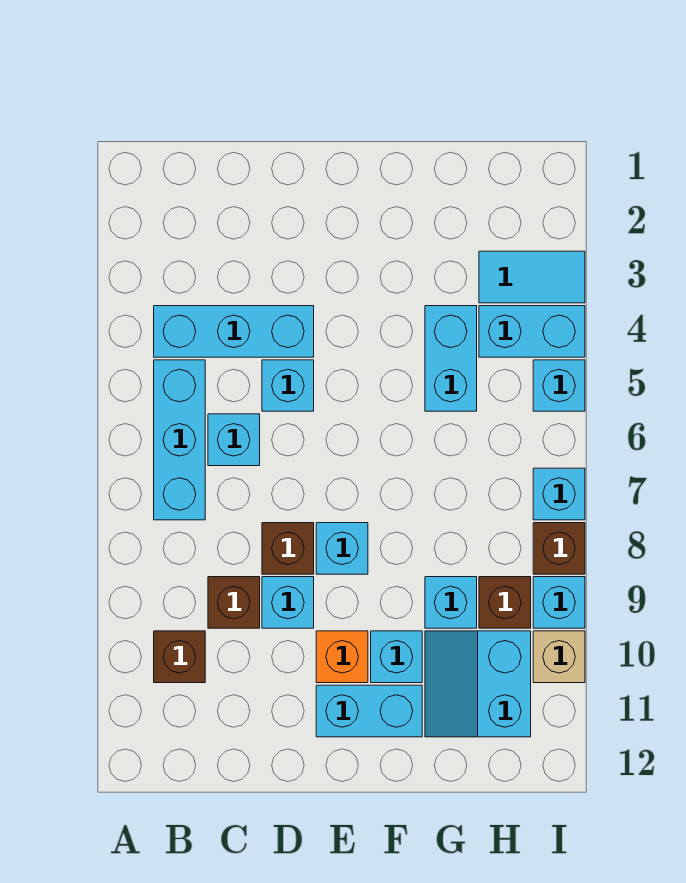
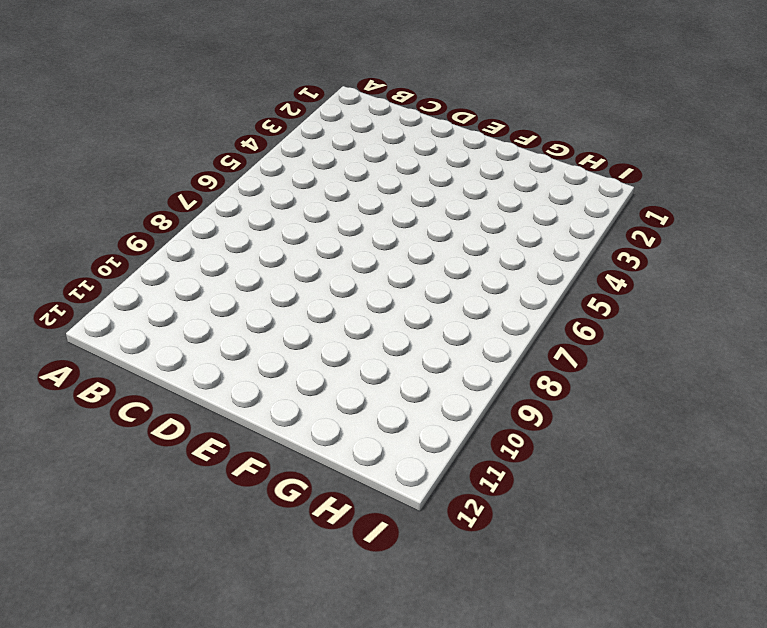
none -> cyan 1x3 brick [154,306,314,357]
none -> cyan 1x3 brick [154,360,205,520]
none -> brown 1x1 brick [154,631,205,683]

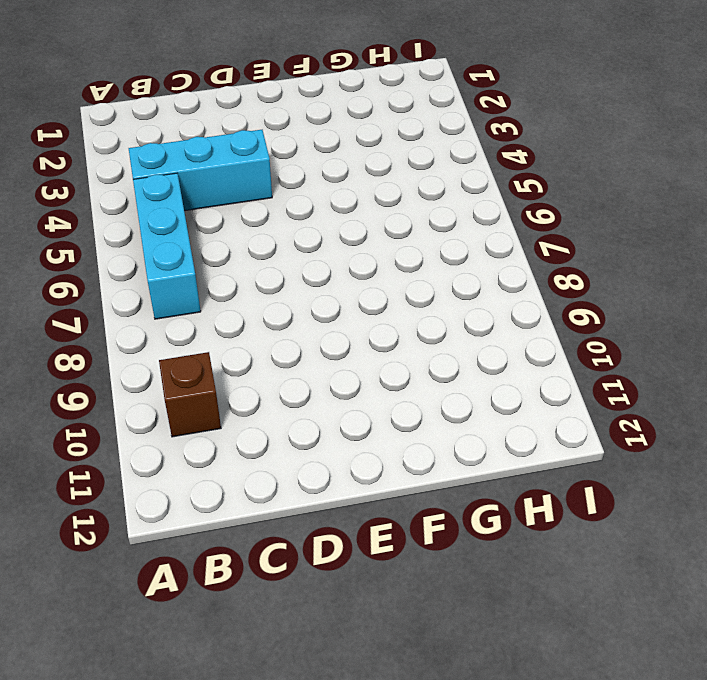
none -> cyan 1x1 brick [208,414,260,466]
none -> brown 1x1 brick [208,577,260,628]
none -> cyan 1x1 brick [262,360,314,411]

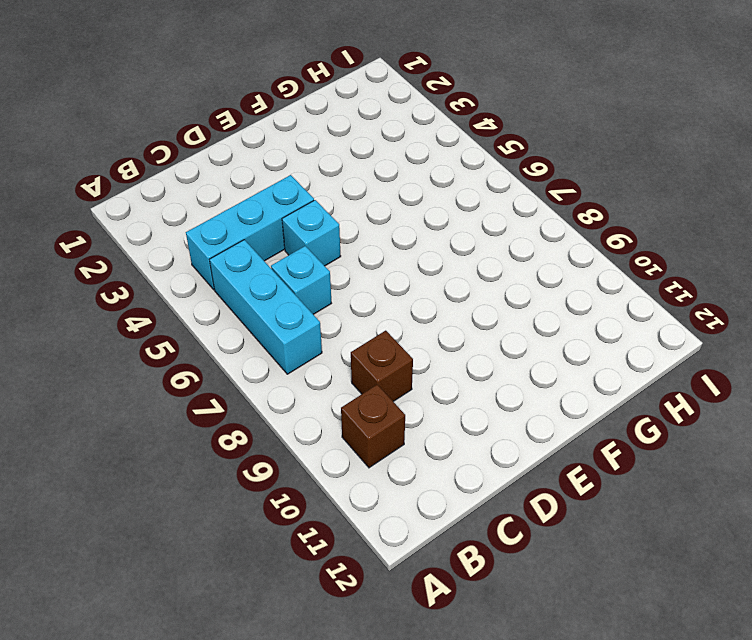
none -> brown 1x1 brick [262,523,314,574]
none -> cyan 1x1 brick [262,577,314,628]
none -> cyan 1x1 brick [316,523,368,574]

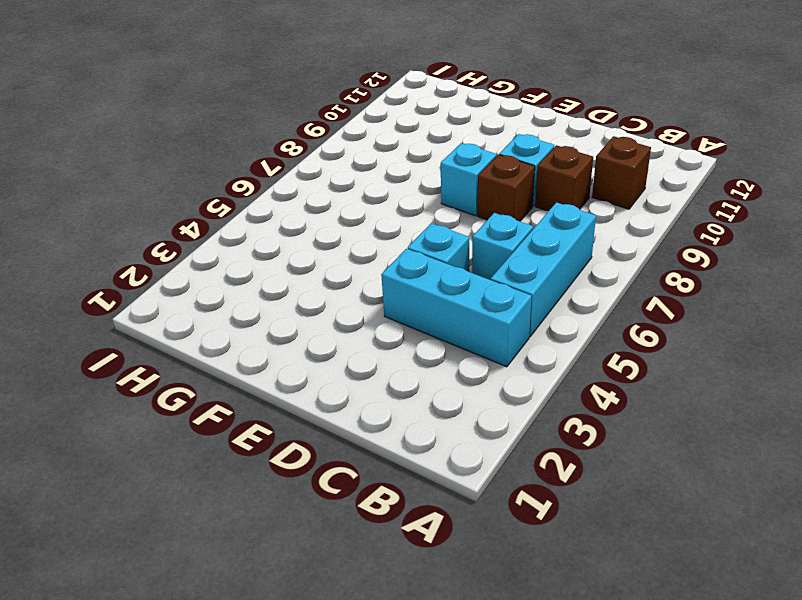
none -> orange 1x1 brick [316,631,368,683]
none -> cyan 1x2 brick [316,685,422,737]
none -> cyan 1x1 brick [371,631,422,683]

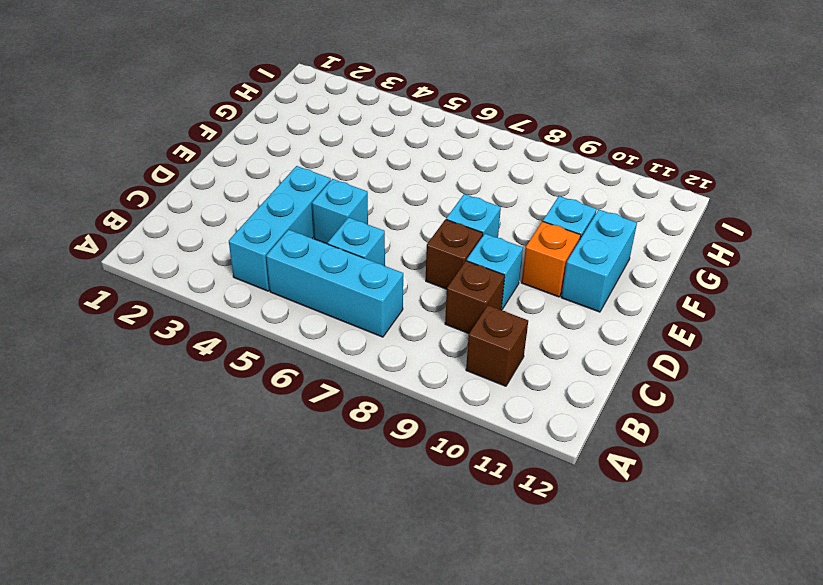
none -> cyan 1x2 brick [425,306,477,411]
none -> cyan 1x1 brick [425,577,477,628]
none -> cyan 2x2 slope [425,631,531,737]

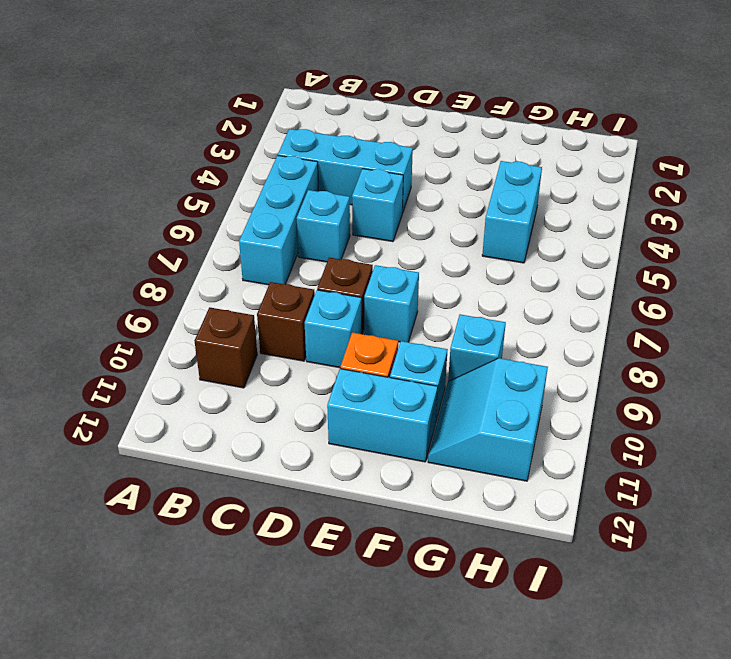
none -> cyan 1x2 tile [479,251,585,303]
none -> cyan 1x2 brick [479,306,585,357]
none -> brown 1x1 brick [479,577,531,628]

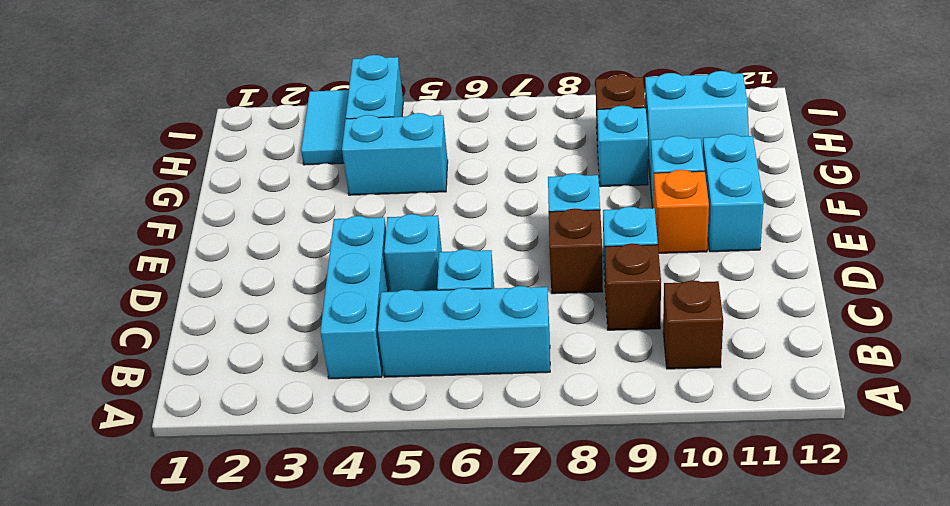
none -> cyan 1x1 brick [533,360,585,411]
none -> cyan 1x1 brick [533,468,585,520]
none -> brown 1x1 brick [533,523,585,574]

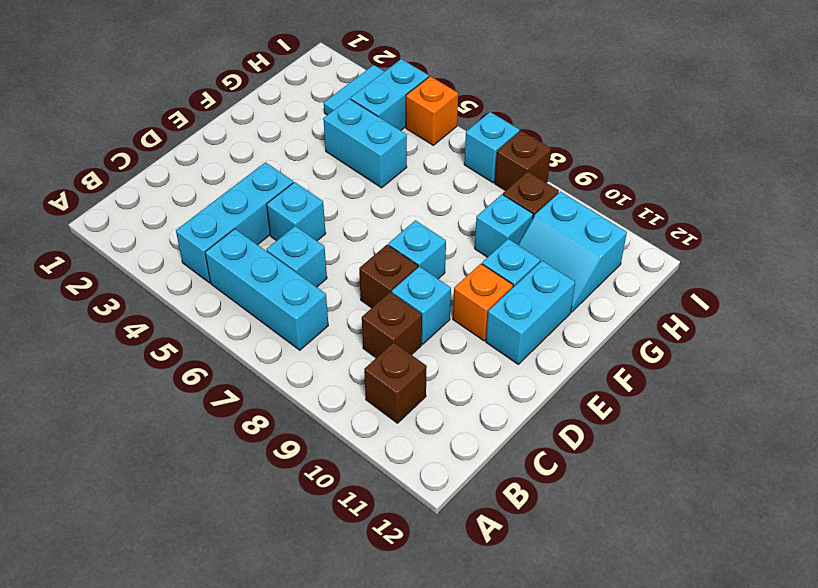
orange 1x1 brick [406,76,458,145] -> cyan 1x1 brick [533,360,585,411]
none -> cyan 1x1 brick [533,577,585,628]
none -> tan 1x1 brick [533,631,585,683]

